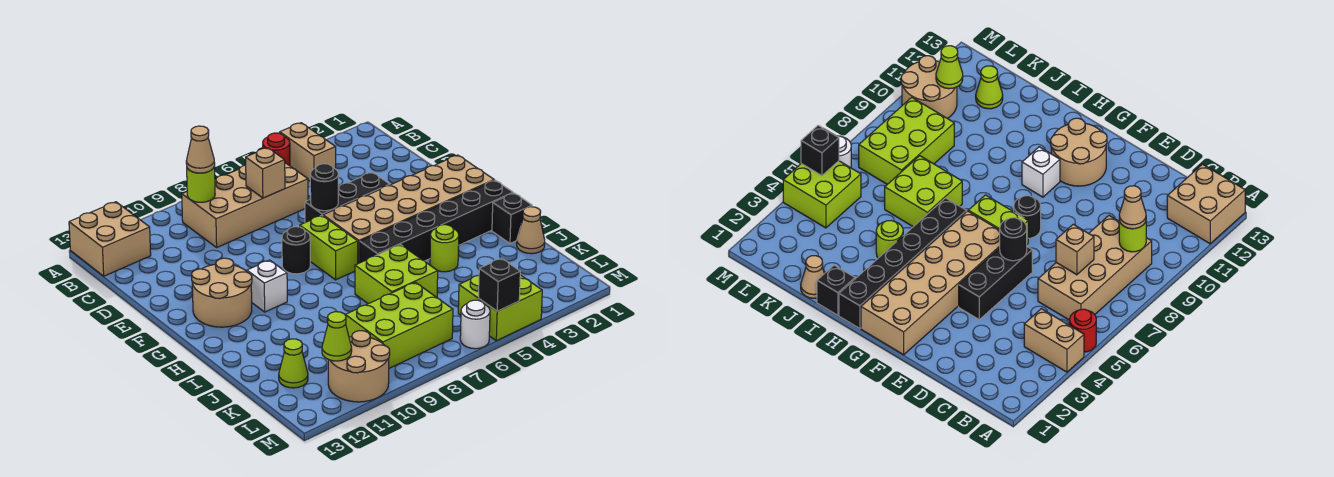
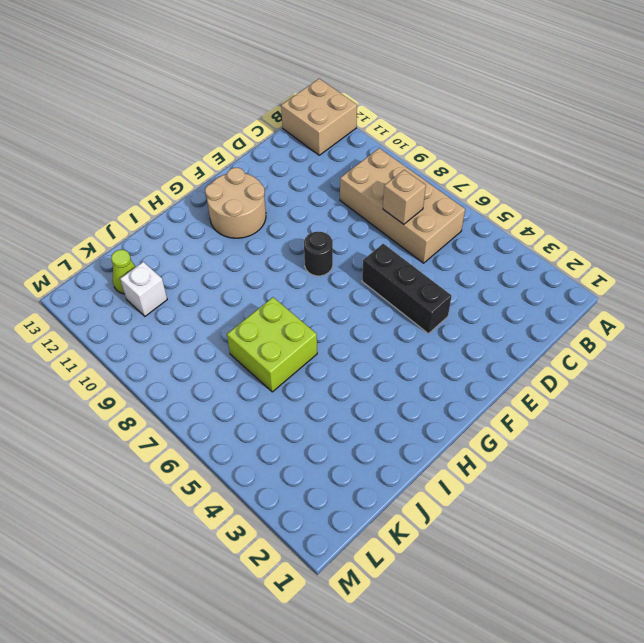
white 1x1 brick [120,262,167,316] -> white 1x1 brick moved to [247,260,287,312]
none -> tan 1x2 brick [280,123,336,181]
none -> red 1x1 round brick [263,133,290,166]
none -> tan 2x6 brick [323,155,494,264]

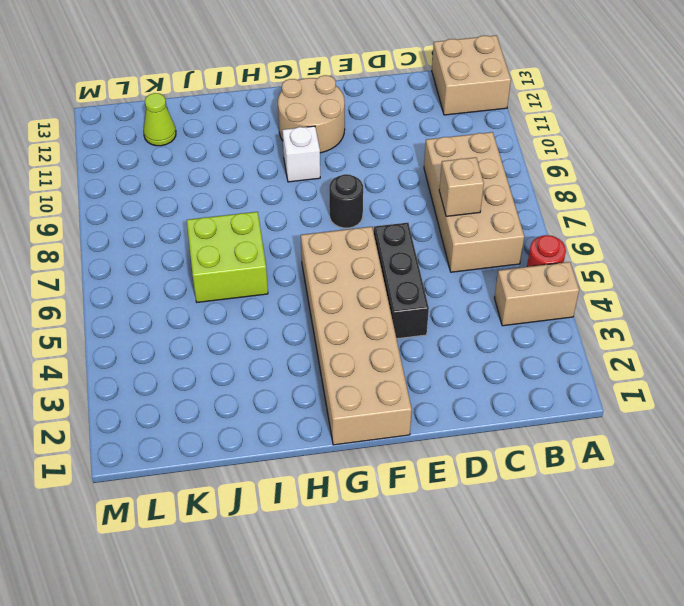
none -> lime 1x2 brick [300,215,358,280]
none -> black 1x6 brick [360,180,513,263]
none -> black 1x1 brick [492,193,532,243]

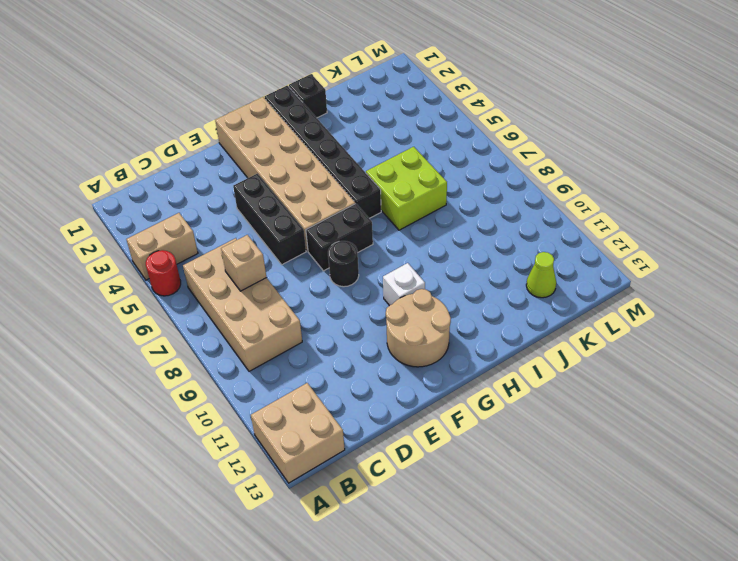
black 1x2 brick [306,204,373,271] -> lime 1x2 brick [300,215,358,280]
none -> lime 1x1 round brick [430,225,459,272]
none -> tan 1x1 cone [517,207,545,254]
none -> lime 2x3 brick [345,282,453,368]

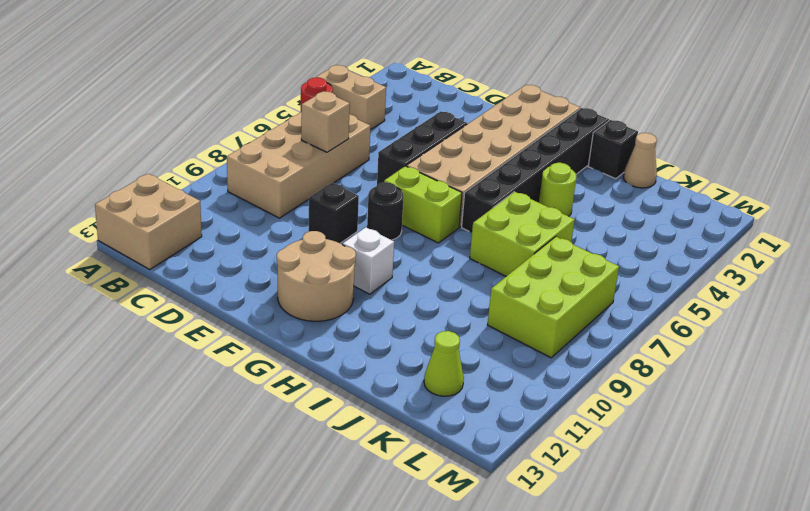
black 1x1 brick [308,183,359,243] -> black 1x1 brick moved to [479,258,520,311]
none -> lime 2x2 brick [458,275,542,341]
none -> tan 2x2 round brick [328,331,390,402]
none -> white 1x1 round brick [460,300,490,349]

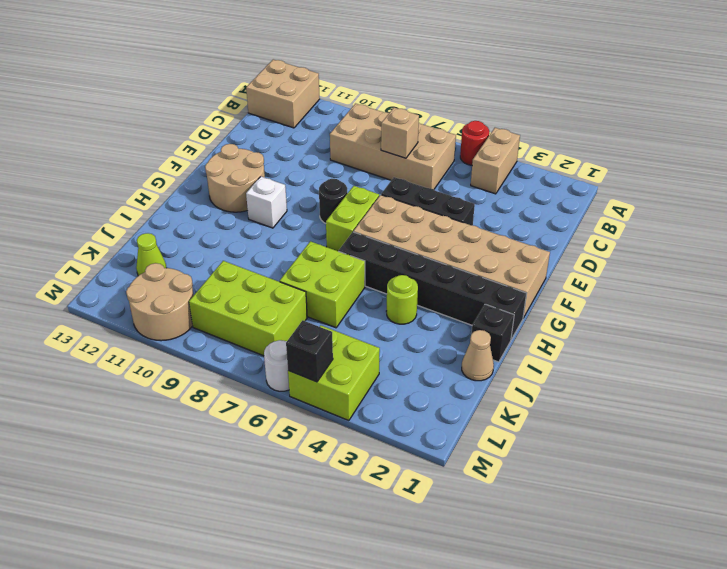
none -> lime 1x1 round brick [187,166,215,202]
none -> black 1x1 round brick [310,164,338,211]
none -> lime 1x1 cone [322,312,352,361]

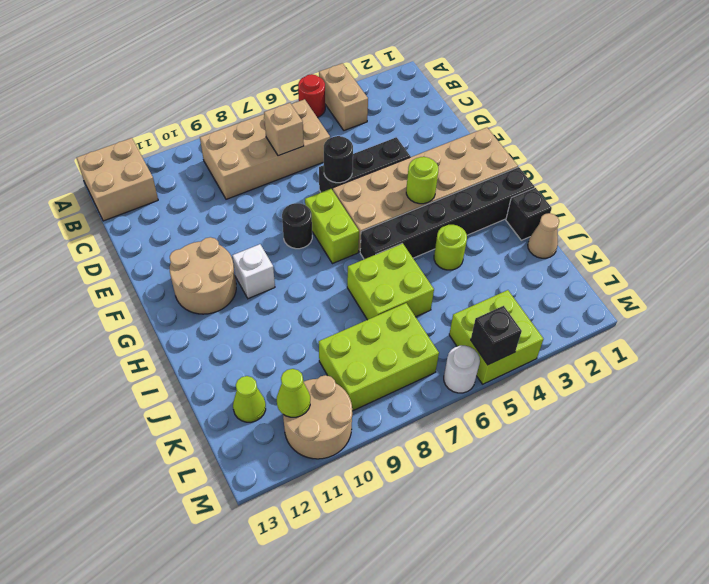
lime 1x1 round brick [406,157,438,204] -> lime 1x1 round brick moved to [187,166,215,202]
none -> tan 1x1 cone [186,126,215,173]

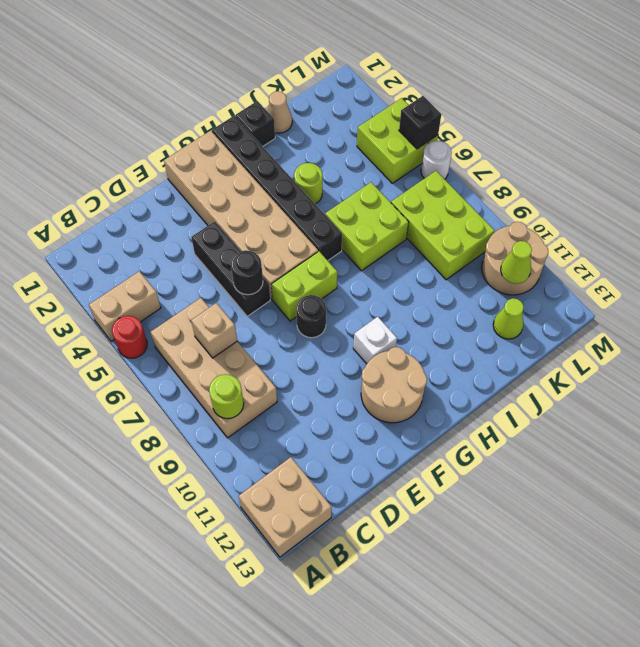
none -> tan 1x1 cone [186,126,215,173]

